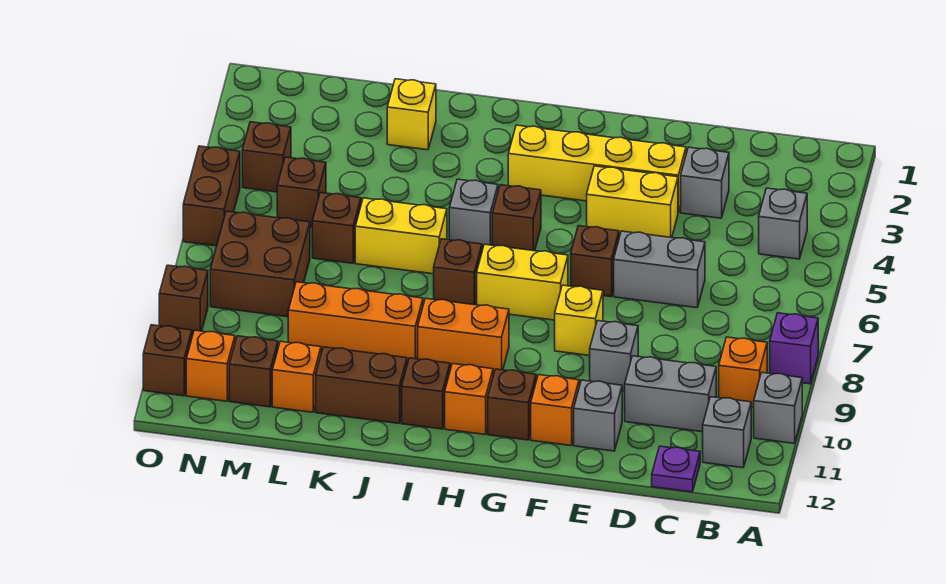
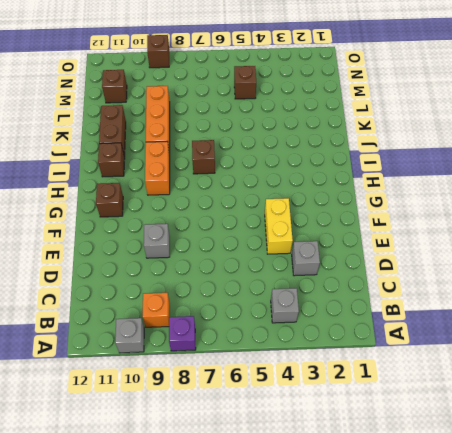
none -> grey 1x1 brick [703,397,751,468]
none -> grey 1x2 brick [625,356,716,432]
none -> purple 1x1 plate [652,446,700,492]
none -> grey 1x2 brick [614,231,705,308]

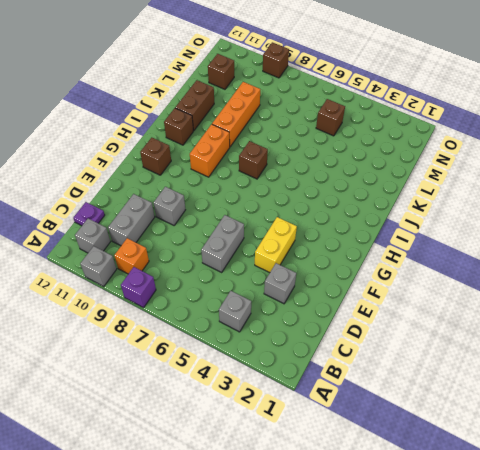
none -> yellow 1x4 brick [508,125,686,212]
none -> grey 1x1 brick [574,380,622,451]
none -> brown 1x1 brick [571,226,619,297]
none -> yellow 1x1 brick [555,285,603,356]

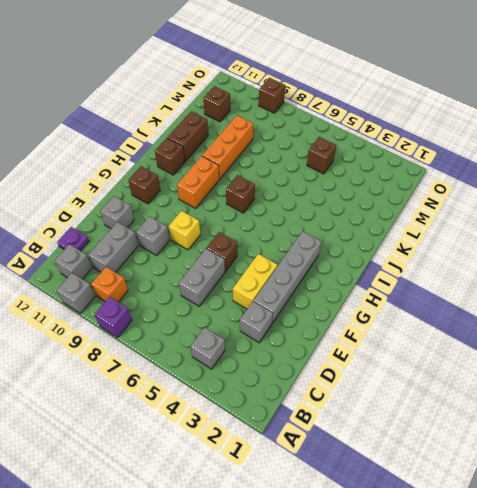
grey 1x4 brick [253,231,322,323] -> yellow 1x4 brick [508,125,686,212]
none -> orange 1x1 brick [531,375,579,446]
none -> yellow 1x2 brick [477,244,568,320]
none -> brown 1x1 brick [492,185,541,251]
none -> orange 1x1 brick [445,364,493,434]

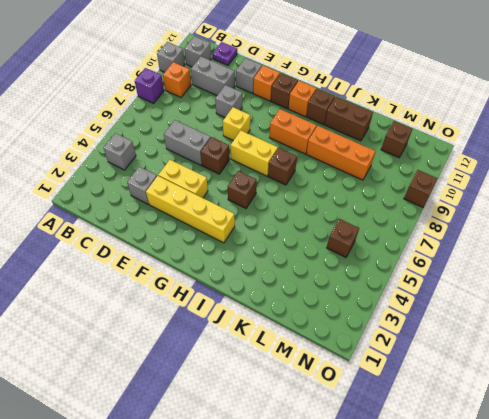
none -> grey 1x1 brick [449,179,498,249]
none -> yellow 1x2 brick [355,198,447,274]
none -> yellow 1x1 brick [387,79,436,150]
none -> brown 1x1 brick [312,192,361,263]

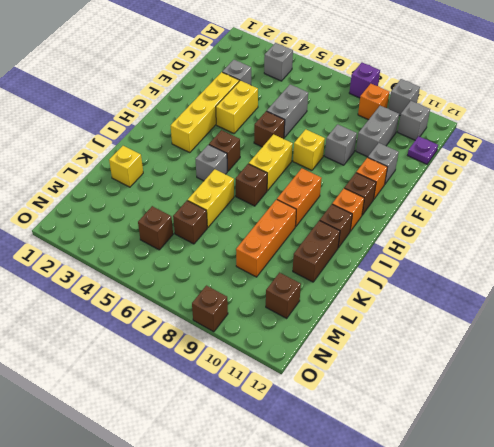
none -> orange 1x1 brick [272,341,321,412]
none -> brown 2x2 brick [210,211,310,317]
none -> brown 1x1 brick [242,122,291,192]
none -> orange 1x1 brick [186,330,235,401]

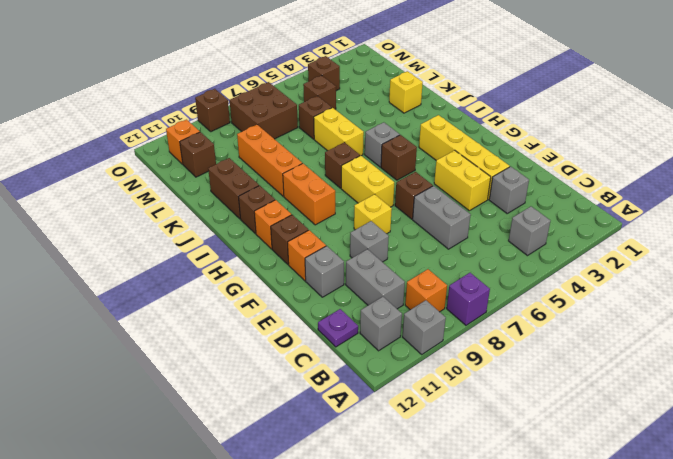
none -> orange 1x1 brick [272,341,321,412]
none -> brown 1x2 brick [183,146,240,246]
none -> brown 1x1 brick [143,325,192,396]

